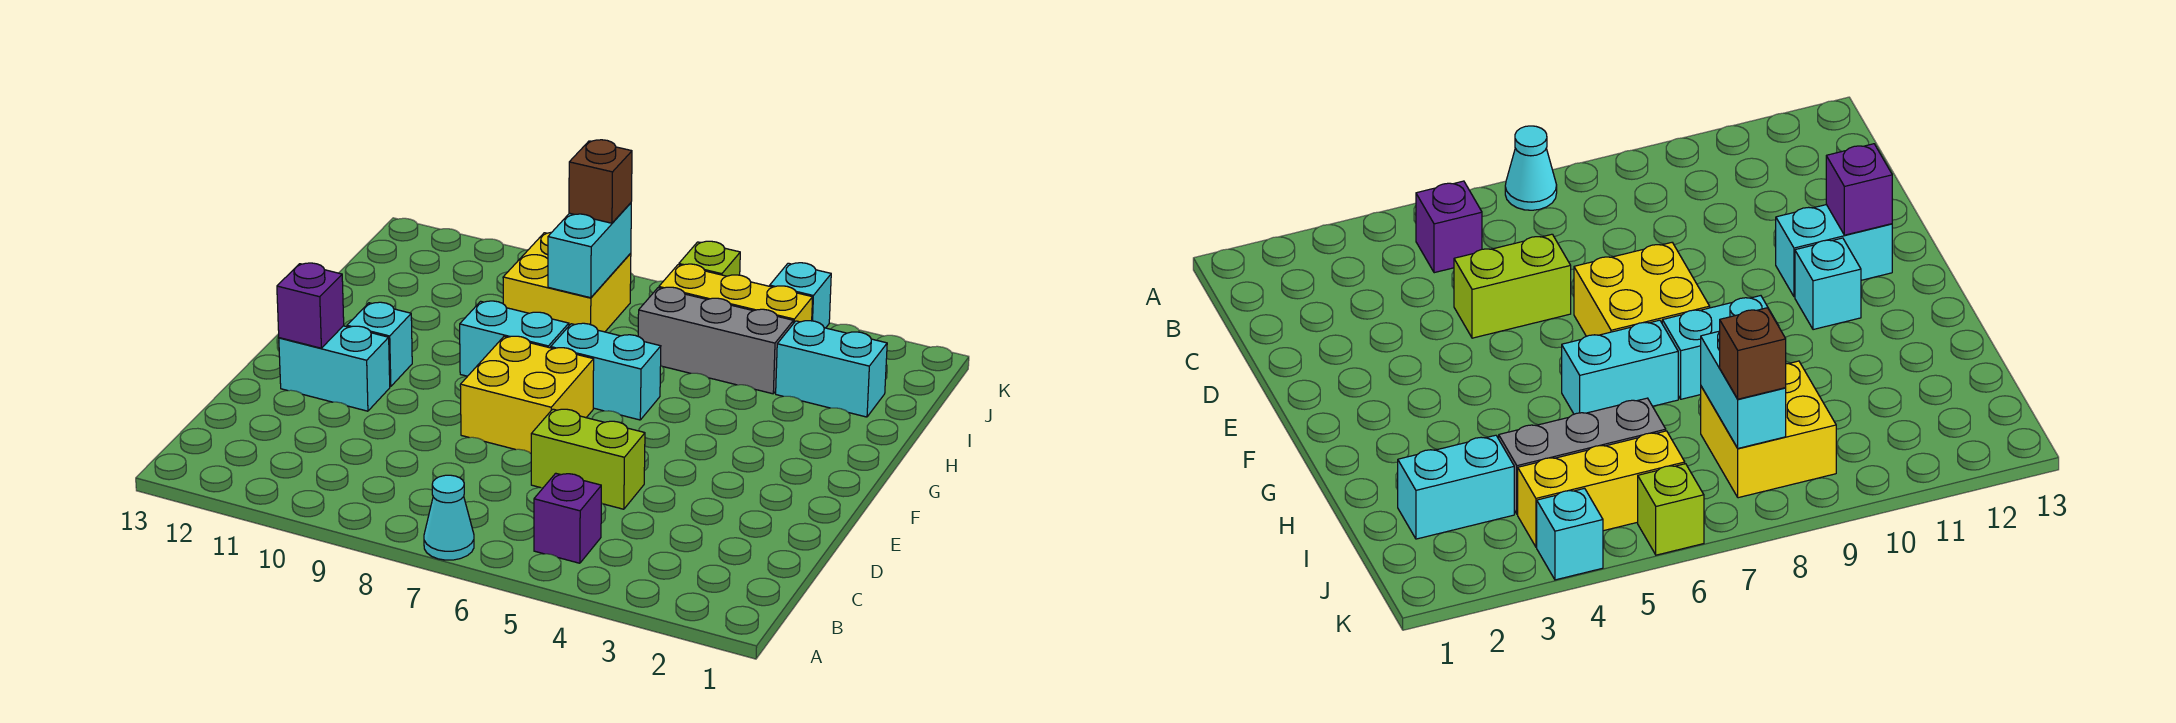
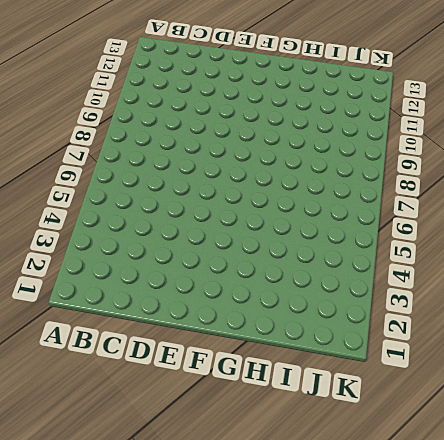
none -> cyan 1x1 cone [424,475,474,560]
none -> purple 1x1 brick [534,473,601,563]
none -> lime 1x2 brick [531,409,645,509]

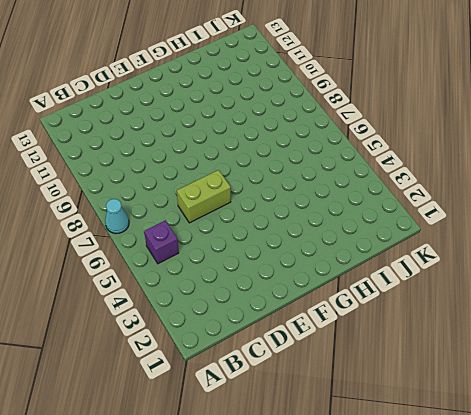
lime 1x2 brick [177,170,231,223] -> lime 1x2 brick turned to [531,409,645,509]
none -> yellow 2x2 brick [460,336,594,453]
none -> cyan 1x2 brick [279,326,390,411]
none -> cyan 1x1 brick [347,302,412,387]

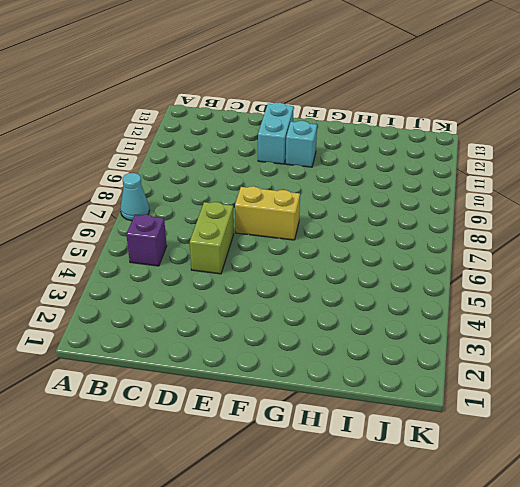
yellow 1x2 brick [235,186,300,240] -> yellow 2x2 brick [460,336,594,453]
none -> cyan 1x2 brick [551,323,661,420]
none -> cyan 1x2 brick [460,301,569,376]
none -> cyan 1x2 brick [776,321,887,417]

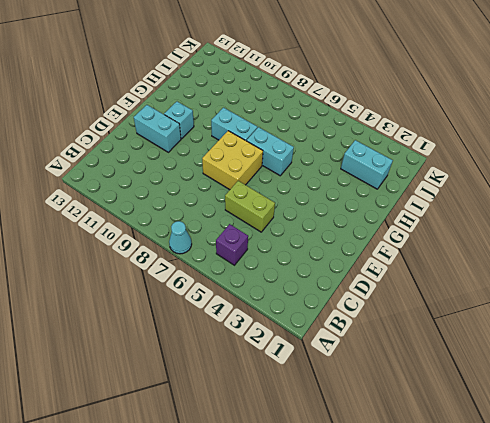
none -> grey 1x3 brick [638,287,793,394]
none -> yellow 2x2 brick [503,232,631,332]
none -> yellow 1x3 brick [659,264,813,324]

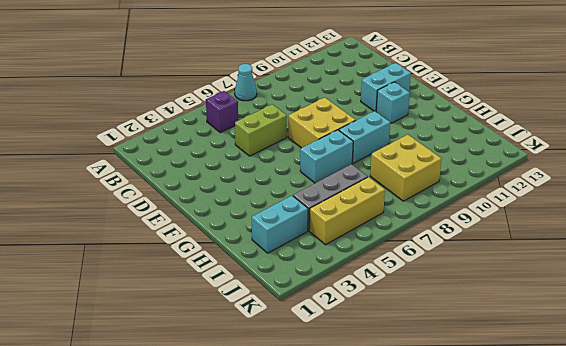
none -> cyan 1x1 brick [770,263,831,328]
none -> lime 1x1 brick [679,241,740,276]
none -> purple 1x1 brick [277,263,344,348]

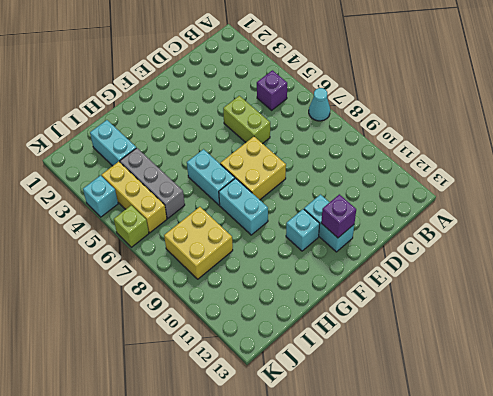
none -> cyan 1x2 brick [548,203,631,298]
none -> brown 1x1 brick [569,140,632,223]

